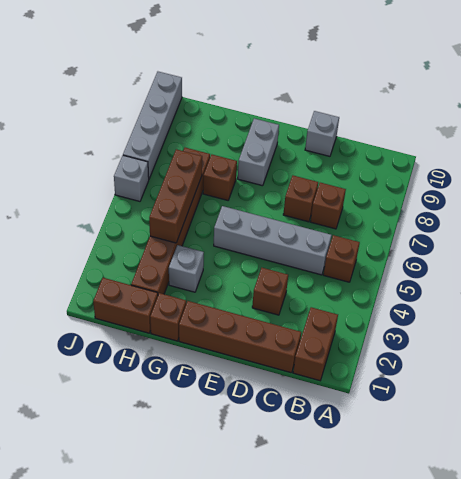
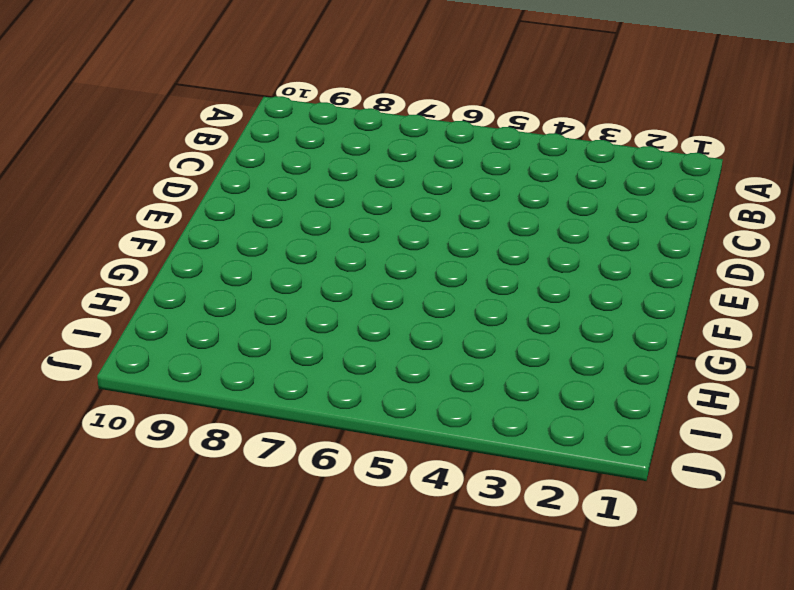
none -> brown 1x2 brick [293,307,338,381]
none -> brown 1x1 brick [323,235,360,282]
none -> brown 1x4 brick [179,301,301,373]

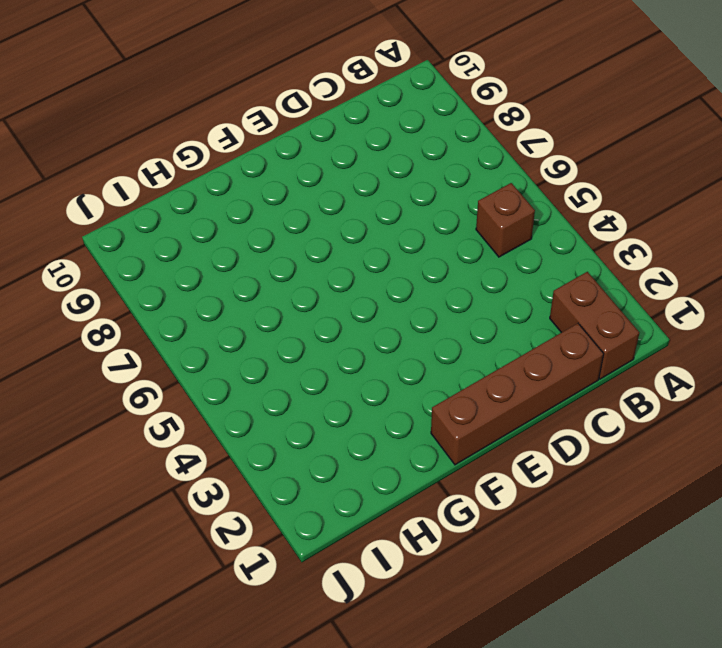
none -> grey 1x4 brick [214,206,332,275]
none -> brown 1x1 brick [310,183,346,229]
none -> brown 1x1 brick [252,268,288,315]

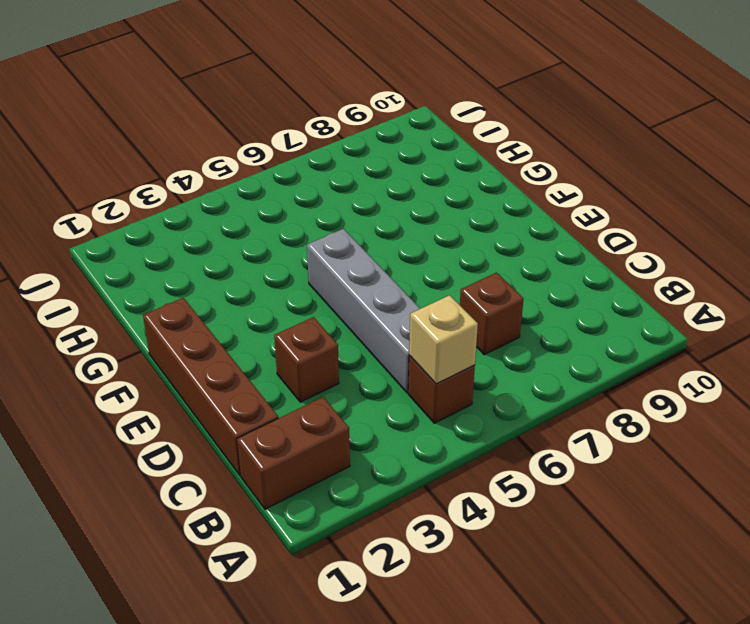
tan 1x1 brick [409,295,478,384] -> none
none -> brown 1x1 brick [283,176,318,222]
none -> grey 1x1 brick [305,111,339,156]
none -> grey 1x2 brick [238,119,279,186]

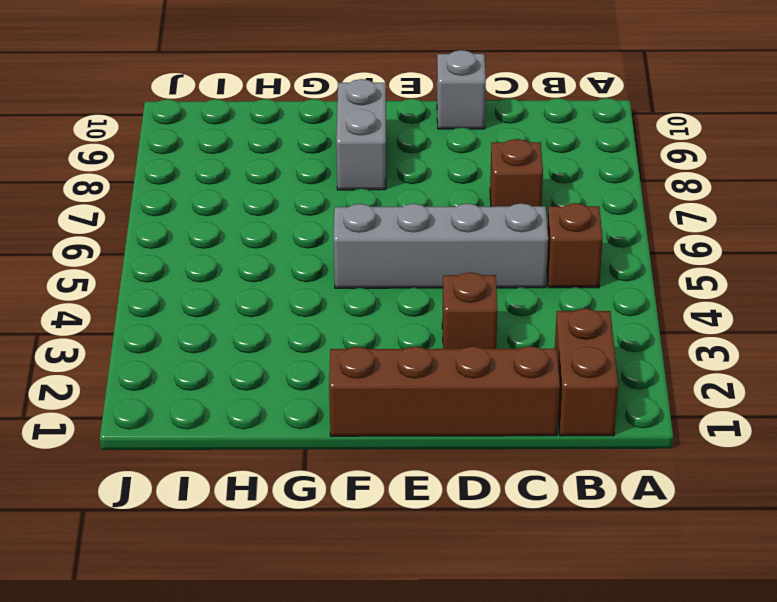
none -> brown 1x1 brick [283,176,318,222]
none -> brown 1x1 brick [150,293,186,341]
none -> grey 1x1 brick [169,245,204,292]

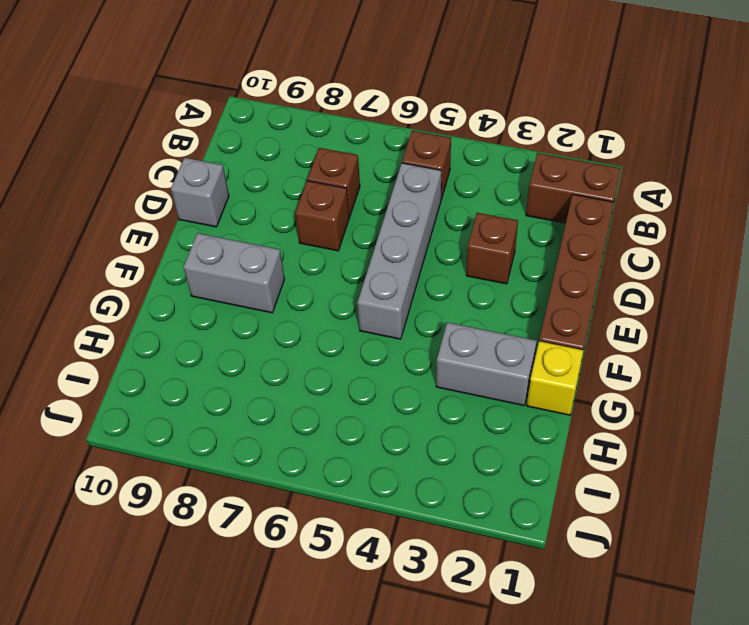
yellow 1x1 brick [527,341,584,415] -> brown 1x1 brick [150,293,186,341]
grey 1x2 brick [436,322,537,405] -> grey 1x1 brick [169,245,204,292]
none -> brown 1x1 brick [203,155,237,200]
none -> brown 1x2 brick [93,278,158,333]
none -> brown 1x6 brick [131,148,210,294]

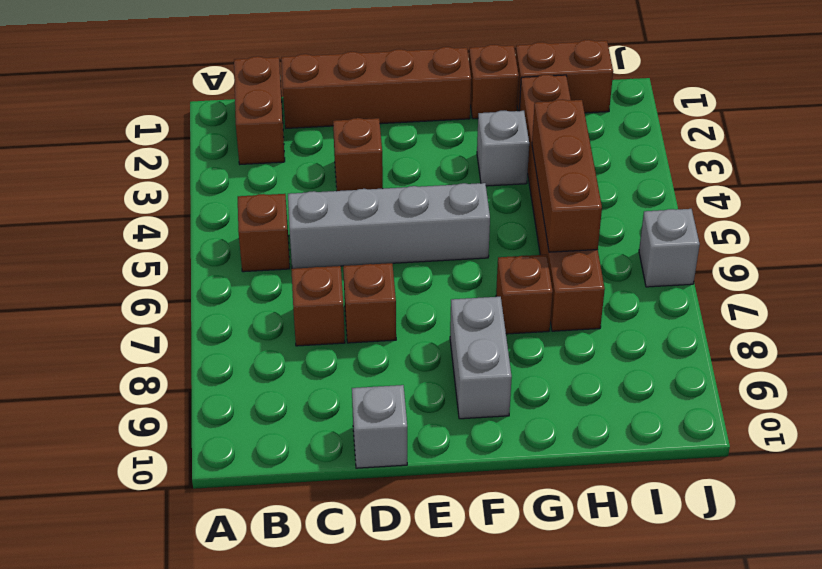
none -> grey 1x4 brick [123,72,182,179]

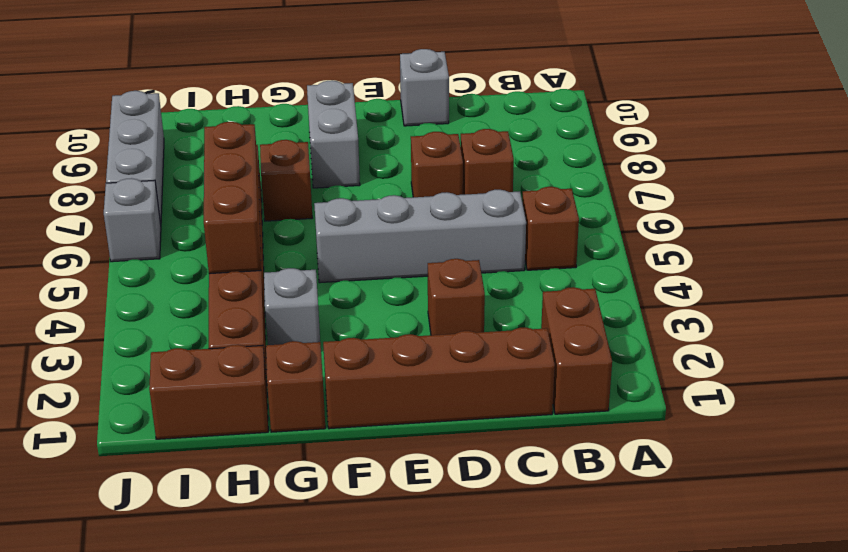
grey 1x3 brick [106,91,164,224] -> grey 1x4 brick [123,72,182,179]

